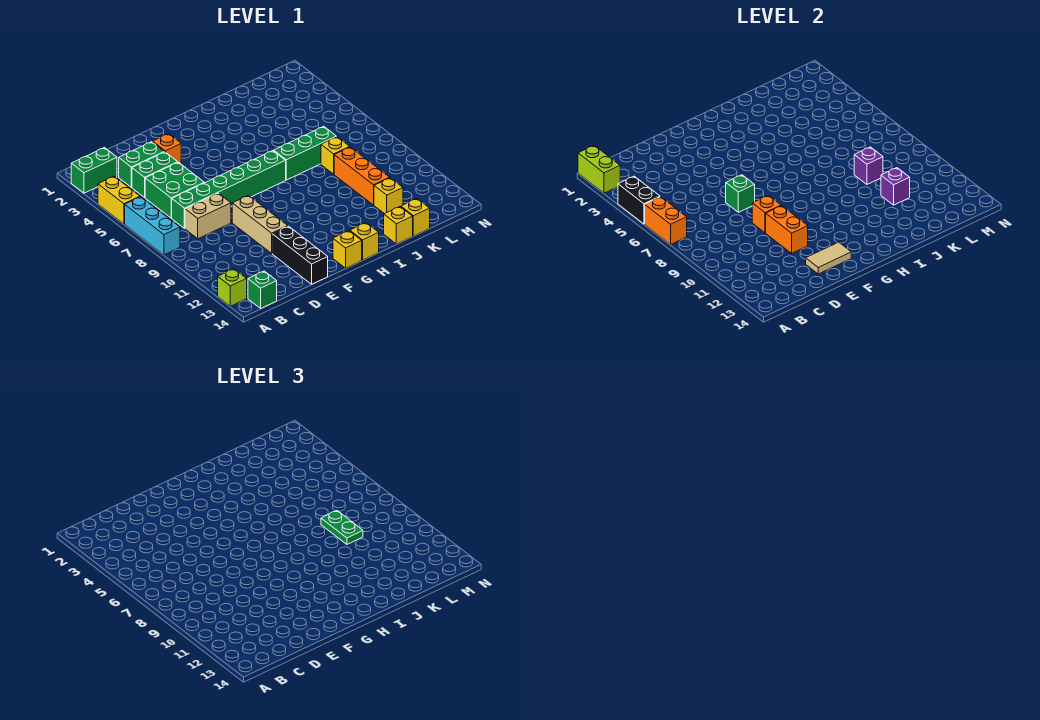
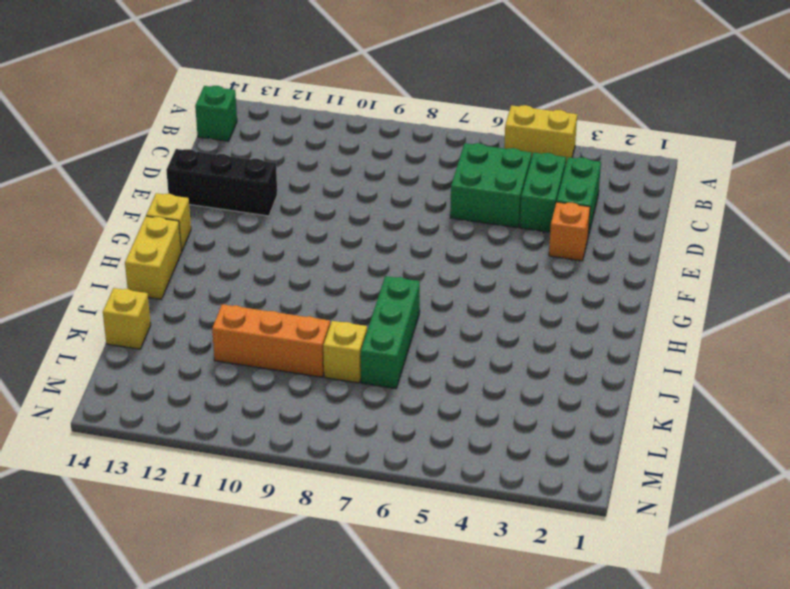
yellow 1x2 brick [125,216,181,299] -> yellow 1x1 brick [350,223,379,260]
none -> green 1x2 brick [71,148,117,193]
none -> cyan 1x3 brick [125,197,180,255]
none -> lime 1x1 brick [218,269,247,306]
none -> green 1x6 brick [172,151,286,229]

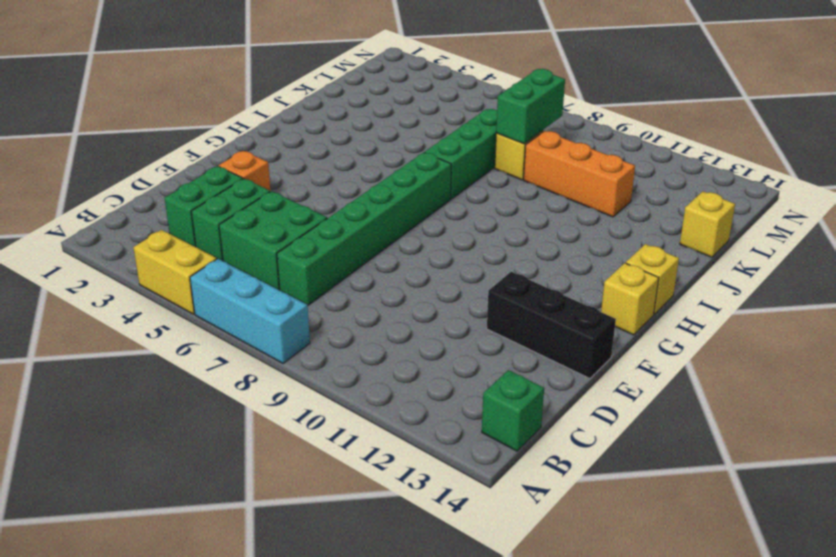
green 1x2 brick [496,69,565,144] -> green 1x2 brick moved to [71,148,117,193]
none -> lime 1x1 brick [218,269,247,306]
none -> tan 1x2 brick [185,193,231,239]
none -> tan 1x3 brick [232,195,288,253]
none -> yellow 1x1 brick [384,207,413,244]

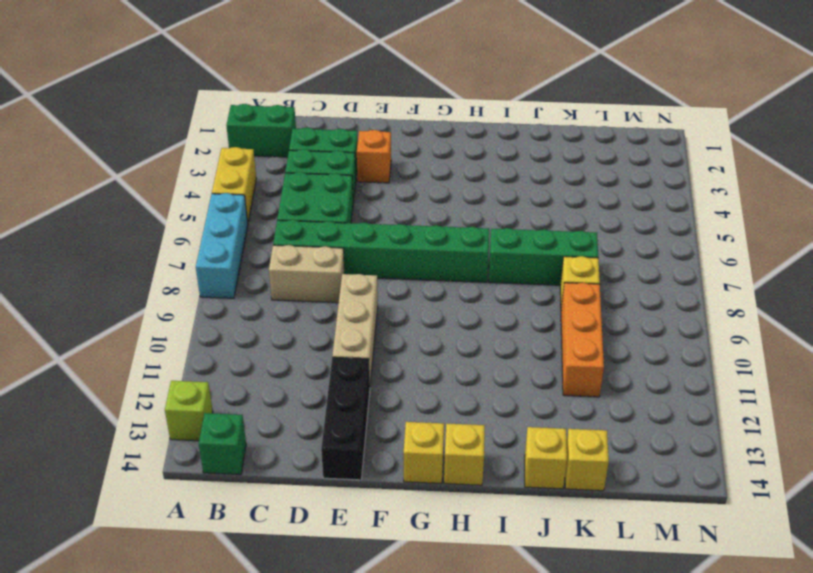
none -> yellow 1x1 brick [374,178,403,214]
none -> lime 1x2 brick [578,145,620,193]
none -> black 1x2 brick [618,176,660,224]
none -> orange 1x2 brick [645,197,687,244]

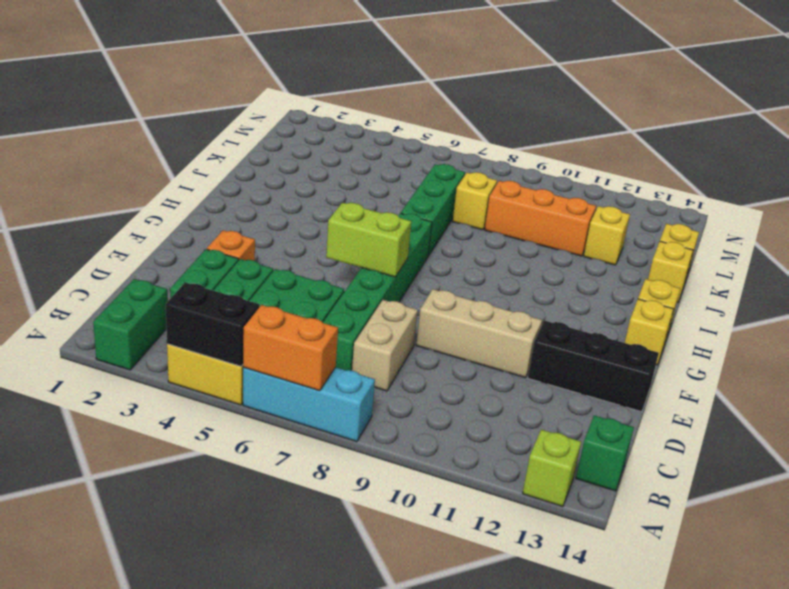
lime 1x2 brick [326,203,411,277] -> lime 1x2 brick moved to [578,145,620,193]
none -> green 1x1 brick [726,175,755,212]
none -> orange 1x1 brick [752,195,781,233]
none -> orange 1x2 brick [766,206,808,253]
none -> tan 1x2 tile [806,242,851,274]

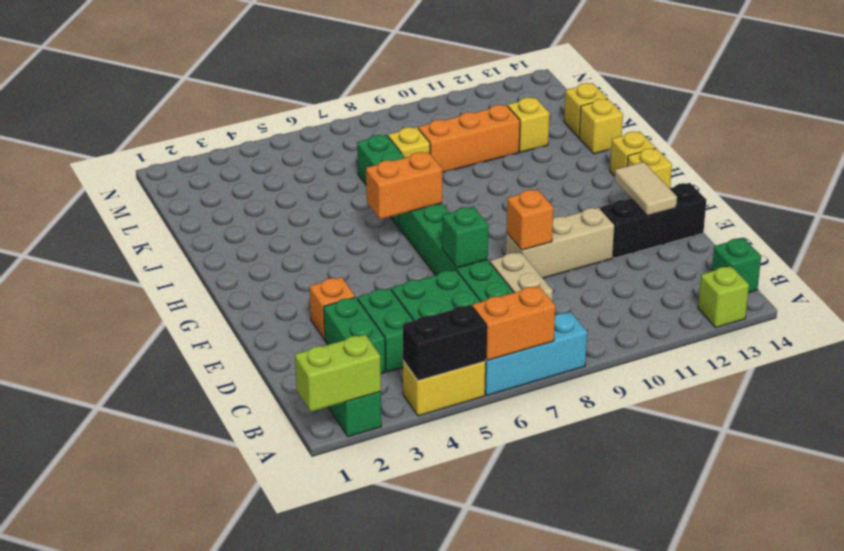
orange 1x2 brick [366,152,442,219] -> orange 1x2 brick moved to [766,206,808,253]
none -> purple 1x1 brick [854,147,883,184]
none -> purple 1x1 brick [881,168,910,205]
none -> green 1x2 plate [321,511,363,544]

